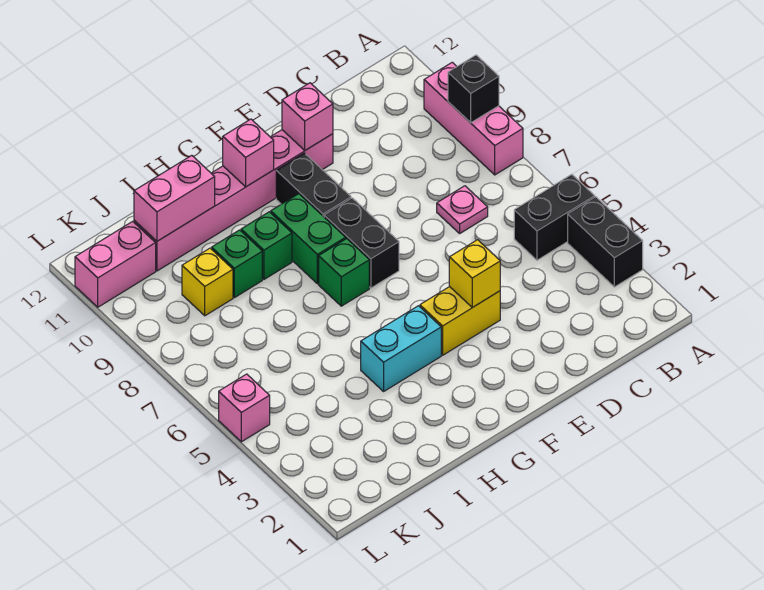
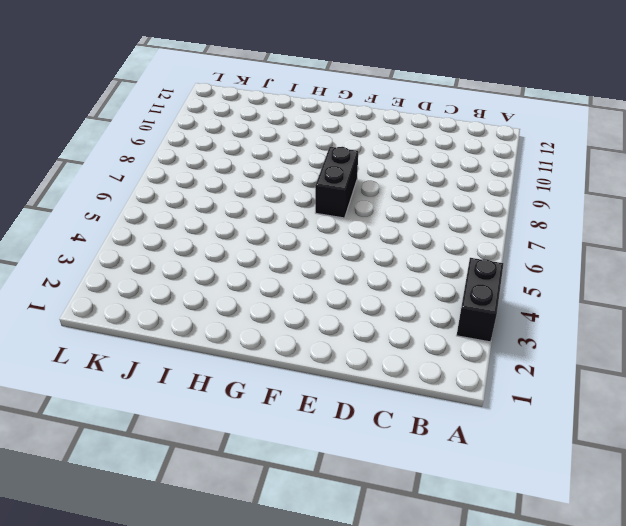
none -> black 1x2 brick [514,175,595,260]
none -> pink 1x3 brick [424,62,523,175]
none -> pink 1x1 plate [437,186,488,233]

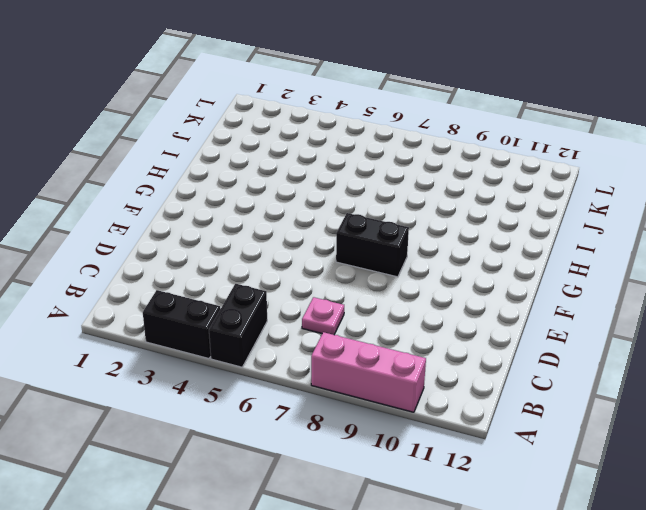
none -> yellow 1x2 brick [420,287,500,355]
none -> pink 1x6 brick [134,130,333,271]
none -> black 1x2 brick [276,153,351,217]

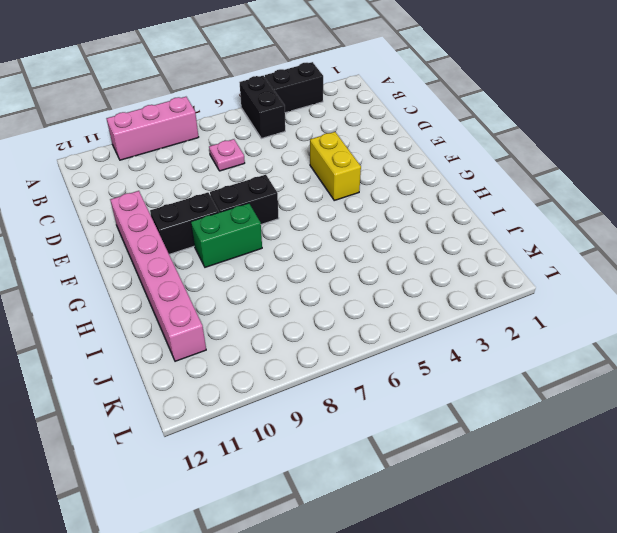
none -> cyan 1x2 brick [361,306,441,391]
none -> green 1x1 brick [319,239,369,306]
none -> green 1x1 brick [241,212,292,279]

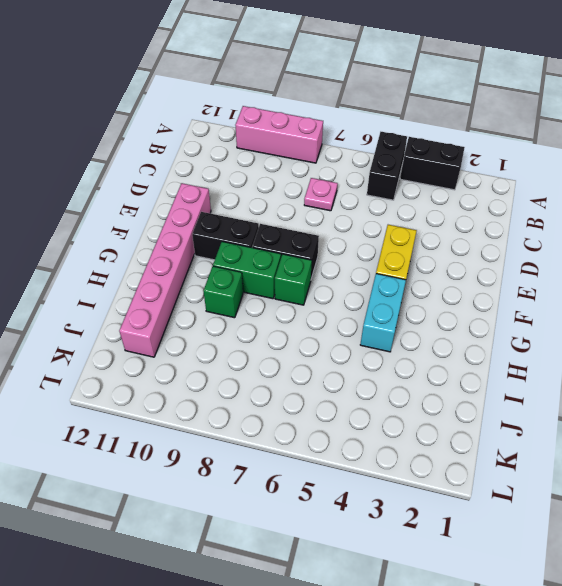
none -> green 1x1 brick [212,230,262,298]
none -> yellow 1x1 brick [182,248,233,316]
none -> pink 1x2 brick [75,221,156,307]

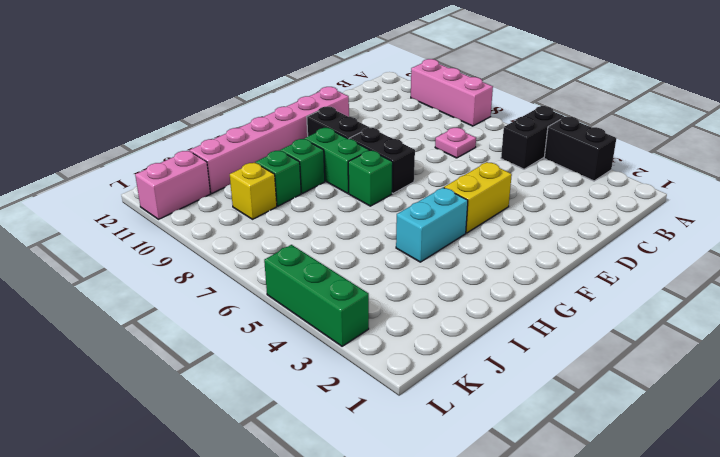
green 1x3 brick [264,245,369,346] -> pink 1x1 brick [219,374,270,442]
none -> black 1x1 brick [448,55,499,123]
none -> yellow 1x1 brick [449,240,500,307]
none -> pink 1x1 brick [282,83,333,150]

